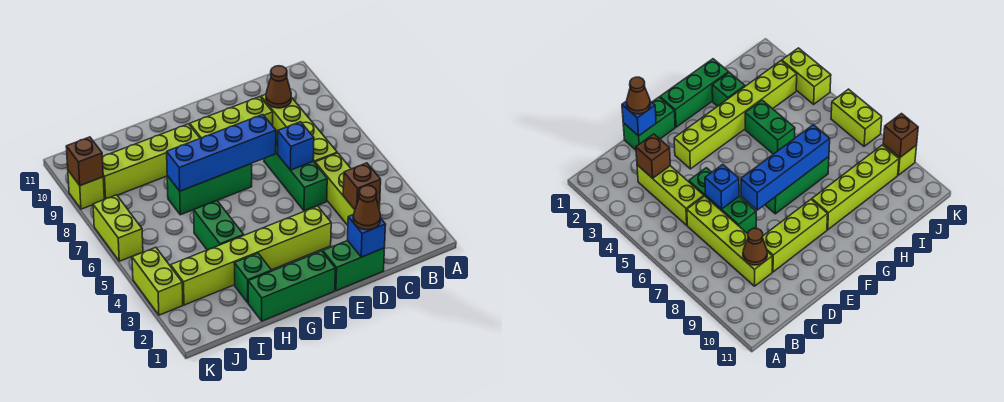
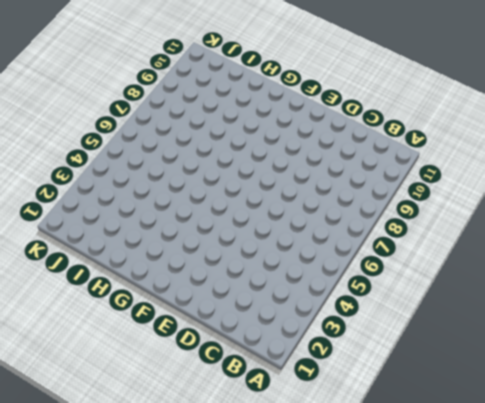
none -> lime 1x3 brick [315,153,380,225]
none -> lime 1x4 brick [261,94,337,163]
none -> green 1x2 brick [323,241,384,291]

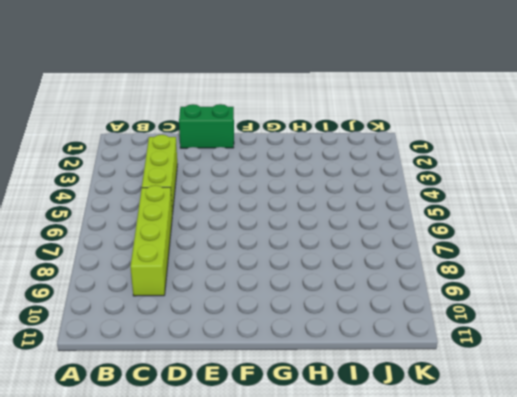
none -> green 1x3 brick [264,132,327,211]
none -> lime 1x3 brick [190,97,273,138]
none -> lime 1x6 brick [171,206,331,305]

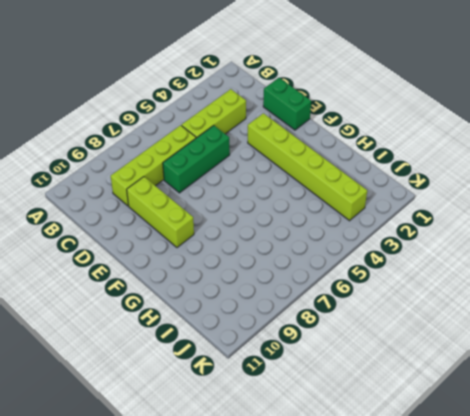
none -> green 1x3 brick [248,251,335,321]
none -> green 1x3 brick [167,164,252,215]
none -> lime 1x4 brick [102,124,200,199]

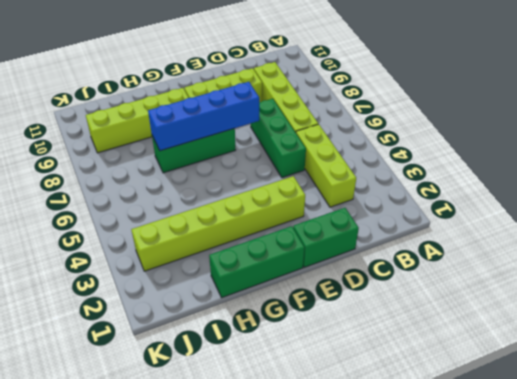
none -> green 1x1 brick [234,253,272,303]
none -> green 1x2 brick [194,201,244,250]
none -> lime 1x2 brick [132,247,183,315]

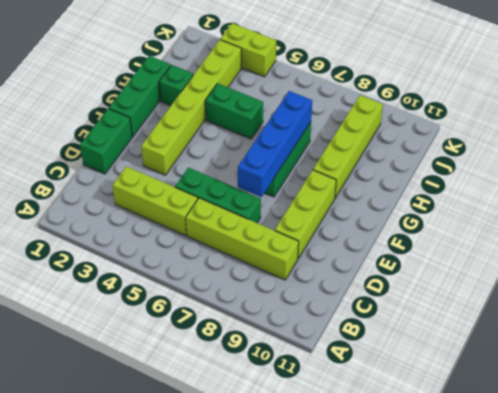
none -> lime 1x2 brick [93,195,143,261]
none -> lime 1x1 brick [68,171,104,209]
none -> brown 1x1 brick [343,163,381,209]

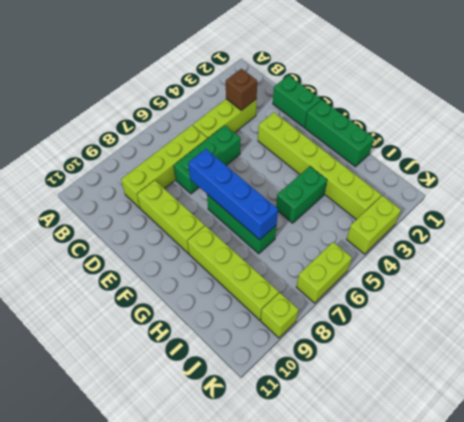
none -> green 1x1 brick [234,253,272,303]
none -> brown 1x1 cone [266,66,291,108]
none -> blue 1x1 brick [347,215,386,257]

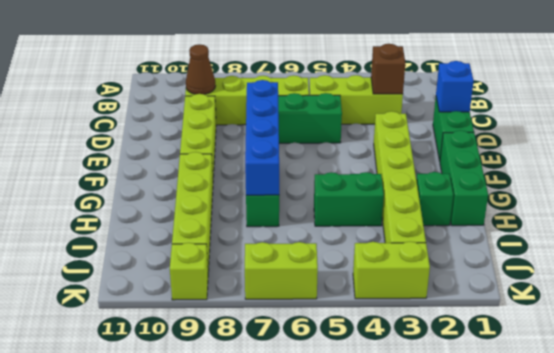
none -> blue 1x1 brick [278,122,314,170]
none -> brown 1x1 brick [66,137,103,186]
none -> brown 1x1 cone [353,186,381,230]

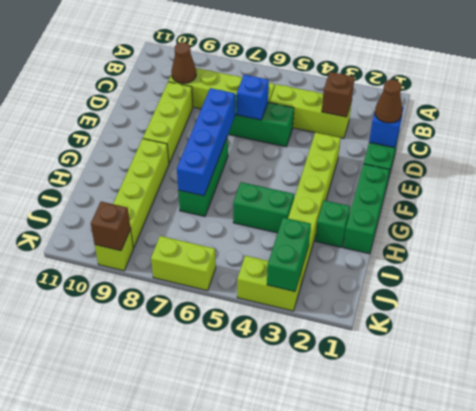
green 1x2 brick [267,217,311,292] -> none

